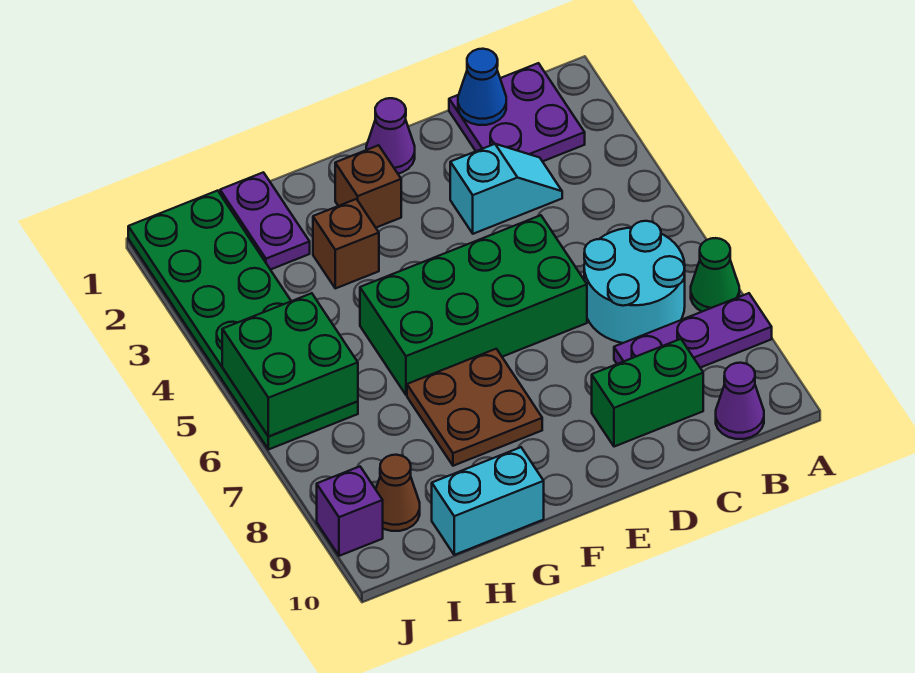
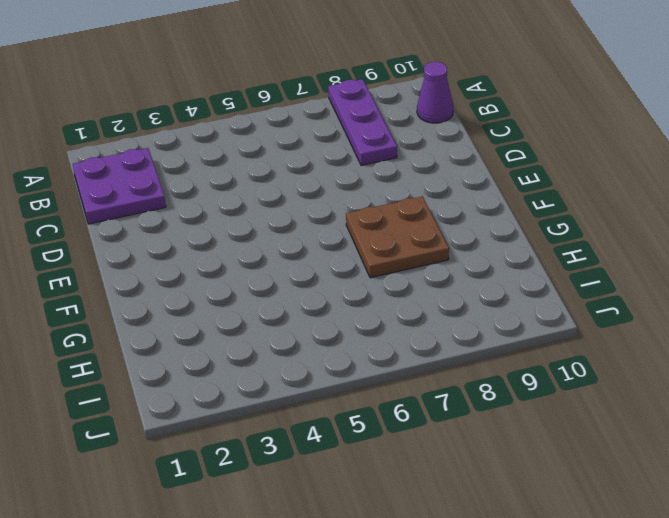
none -> green 1x1 cone [691,238,739,312]
none -> cyan 2x2 round brick [584,221,685,343]
none -> cyan 1x2 slope [450,144,562,234]

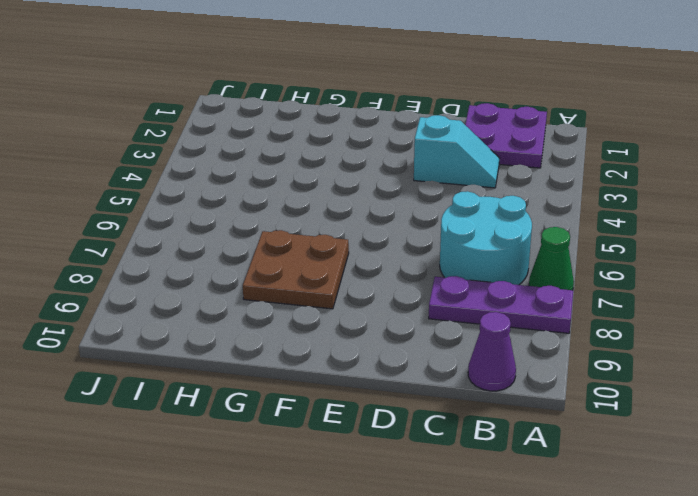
none -> green 1x2 brick [592,339,703,447]
none -> green 2x4 brick [360,215,587,395]
none -> purple 1x1 cone [366,98,415,174]

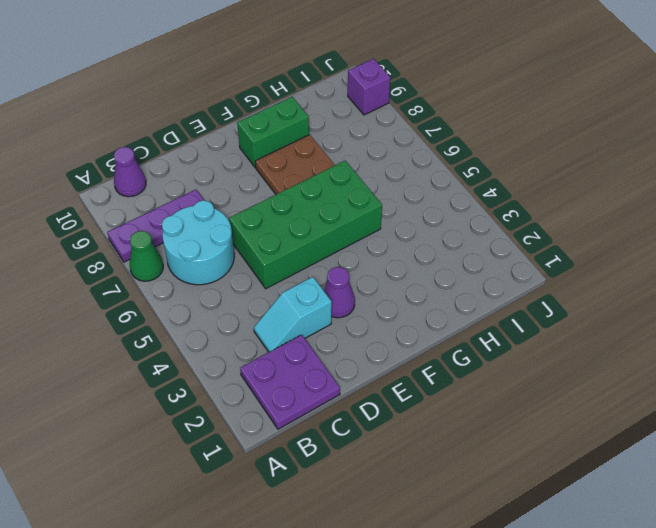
purple 1x1 cone [324,267,355,318] -> purple 1x1 cone moved to [366,98,415,174]
green 1x2 brick [237,97,309,168] -> green 1x2 brick moved to [592,339,703,447]
none -> brown 1x1 brick [335,145,401,228]
none -> brown 1x1 brick [313,199,379,288]
none -> cyan 1x2 brick [432,447,544,555]

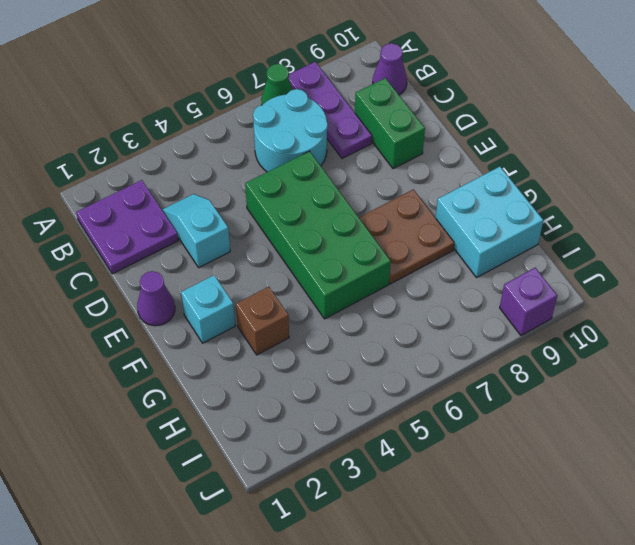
cyan 1x1 brick [181,275,235,343] -> brown 1x1 brick [335,145,401,228]
cyan 2x2 brick [436,167,543,277] -> cyan 1x2 brick [432,447,544,555]
none -> purple 1x2 plate [220,172,310,270]
none -> green 2x6 plate [128,191,358,450]
none -> brown 1x1 cone [376,455,420,531]

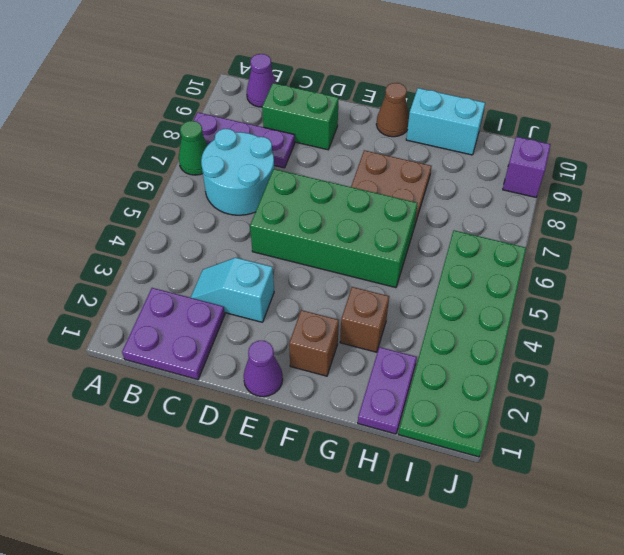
brown 1x1 cone [376,83,409,137] -> brown 1x1 cone moved to [376,455,420,531]
none -> blue 1x1 cone [458,49,506,125]
none -> green 2x2 brick [222,293,358,436]

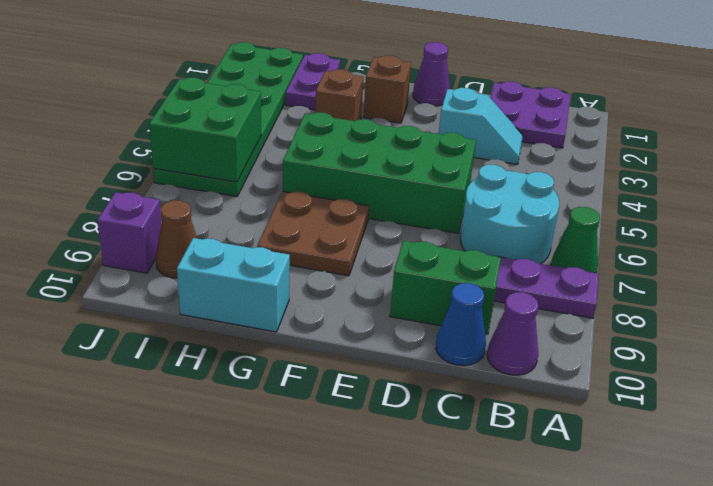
blue 1x1 cone [436,283,486,366] -> blue 1x1 cone moved to [458,49,506,125]

